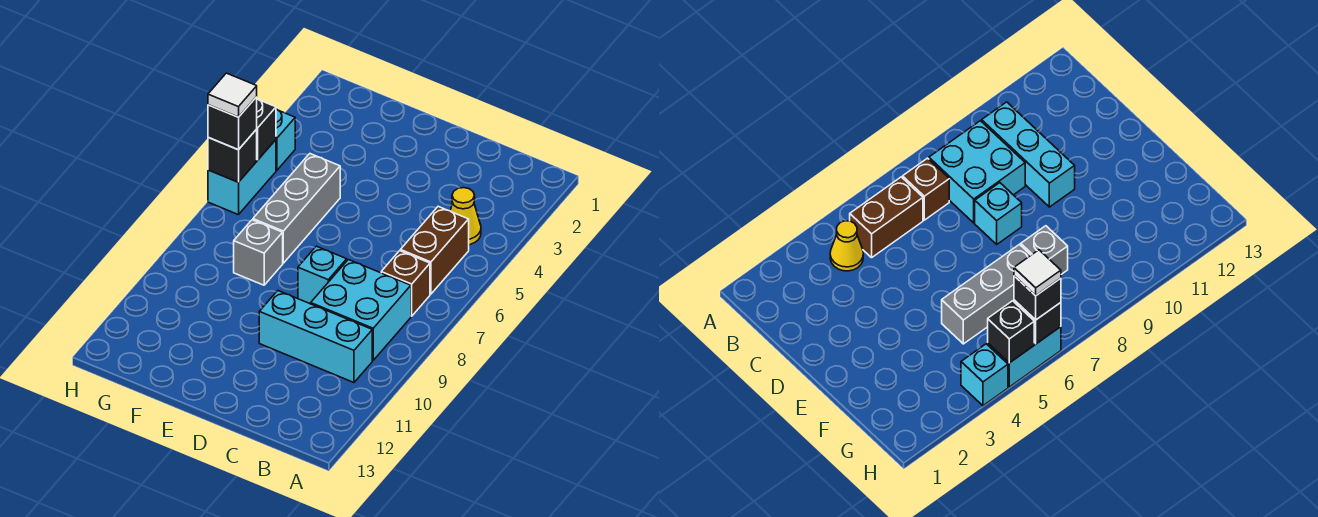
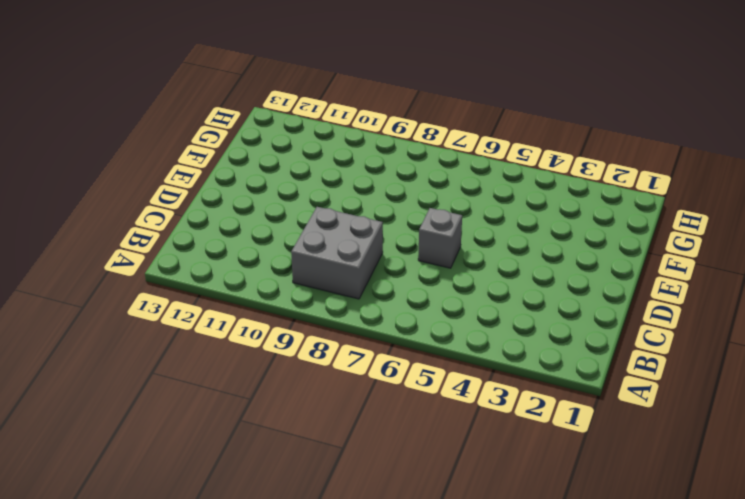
grey 2x2 brick [291,207,383,299] -> cyan 2x2 brick [311,260,411,360]
grey 1x1 brick [418,208,462,268] -> grey 1x1 brick moved to [234,220,283,285]
none -> yellow 1x1 cone [450,188,481,245]
none -> brown 1x2 brick [400,207,469,294]
none -> brown 1x1 brick [381,251,430,316]

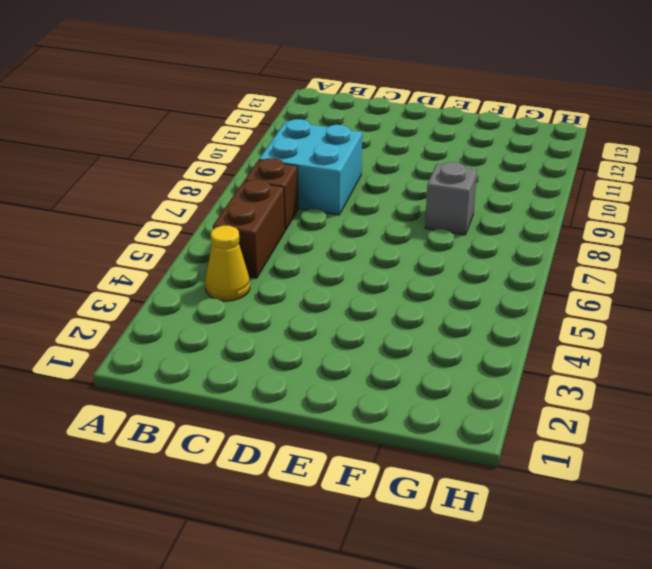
none -> cyan 1x3 brick [259,291,372,382]
none -> cyan 1x1 brick [298,246,347,304]
none -> grey 1x3 brick [253,154,340,263]

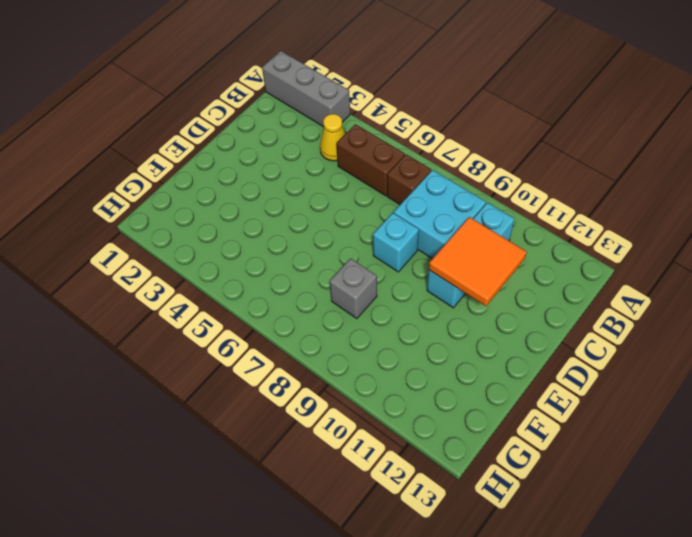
grey 1x3 brick [262,51,350,127] -> grey 1x3 brick moved to [253,154,340,263]
orange 2x2 tile [429,217,527,306] -> none
none -> cyan 1x1 brick [276,109,295,170]
none -> cyan 1x2 brick [208,140,276,215]
none -> black 1x1 brick [257,99,276,160]

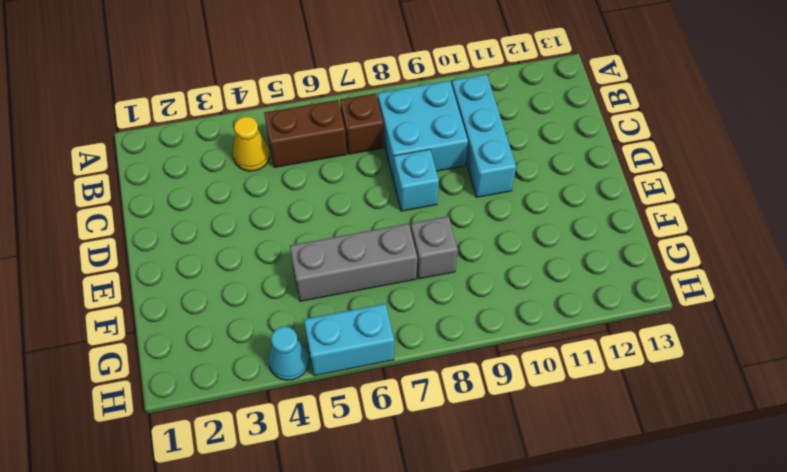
cyan 1x1 cone [269,327,309,380] -> cyan 1x1 brick [276,109,295,170]
none -> black 1x1 brick [257,99,276,160]
none -> black 1x1 brick [208,129,257,182]
none -> black 1x1 brick [208,97,257,150]

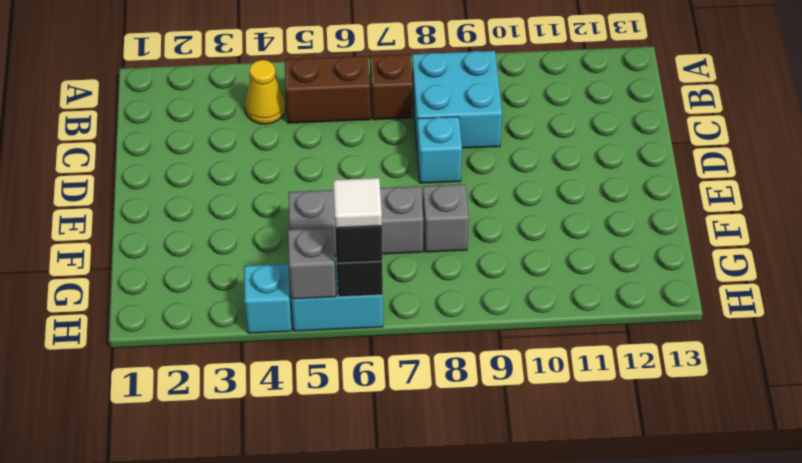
grey 1x1 brick [288,228,336,299] -> black 1x1 brick [257,99,276,160]
none -> cyan 1x3 brick [259,291,372,382]

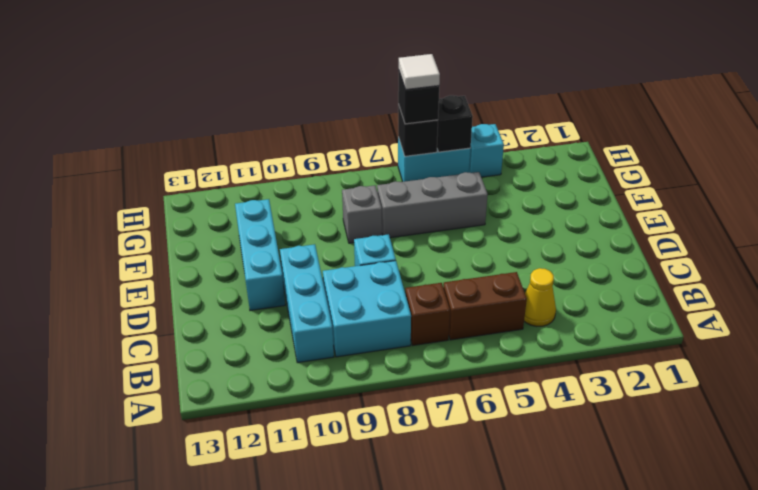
cyan 1x3 brick [235,199,285,311] -> none

